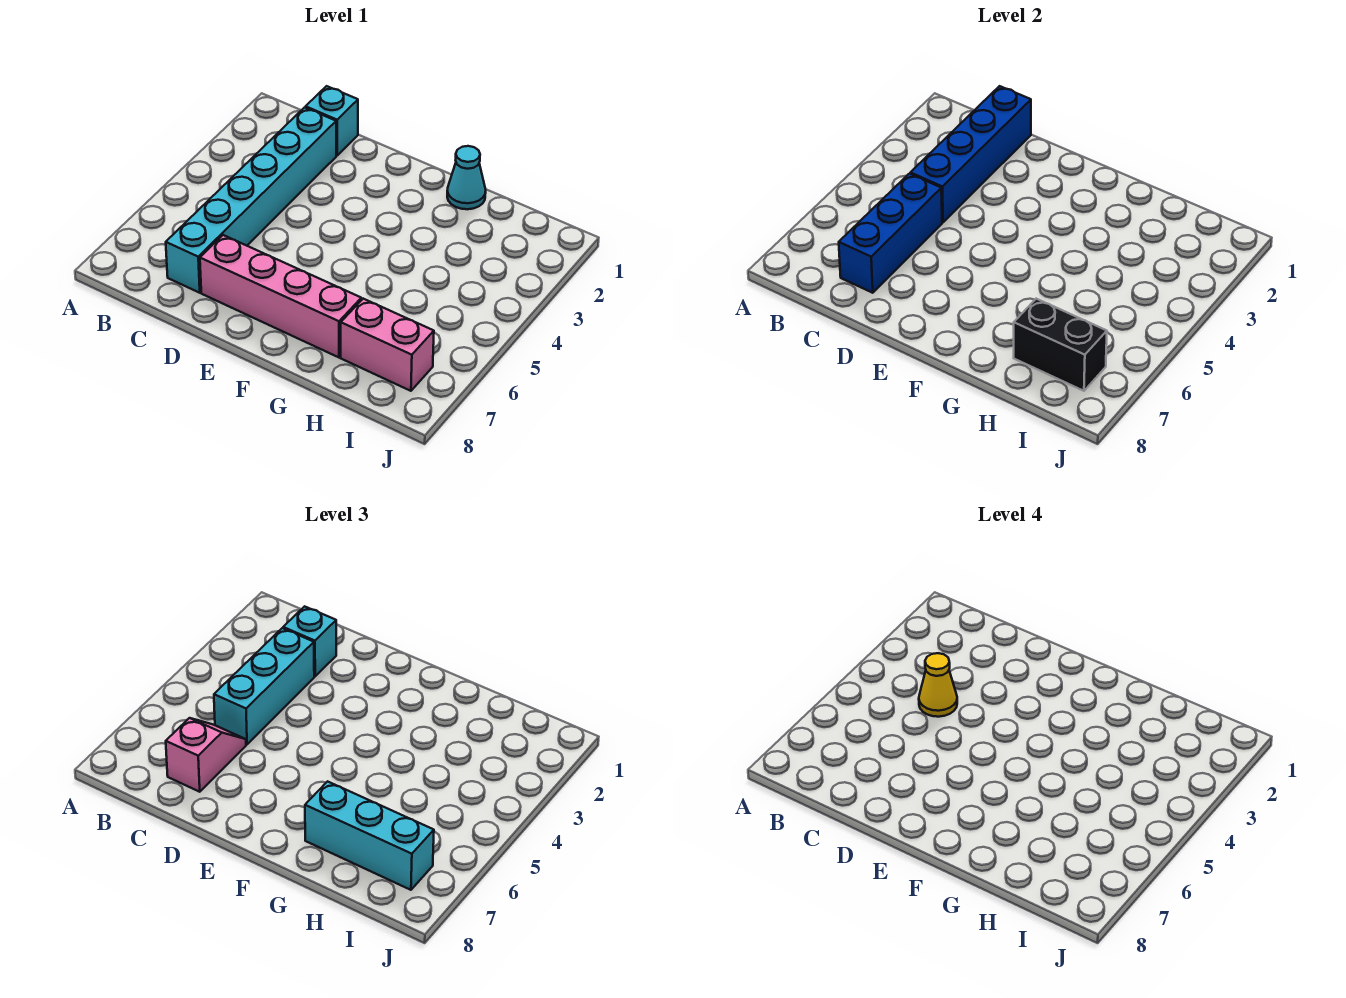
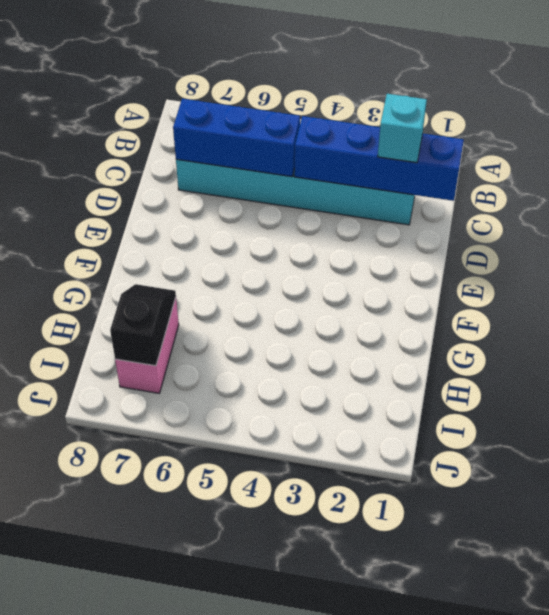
black 1x2 slope [110,284,176,366] -> black 1x2 brick [1014,299,1107,391]
none -> cyan 1x1 brick [306,86,358,155]
none -> pink 1x4 brick [200,235,361,357]
none -> cyan 1x1 cone [447,146,486,209]

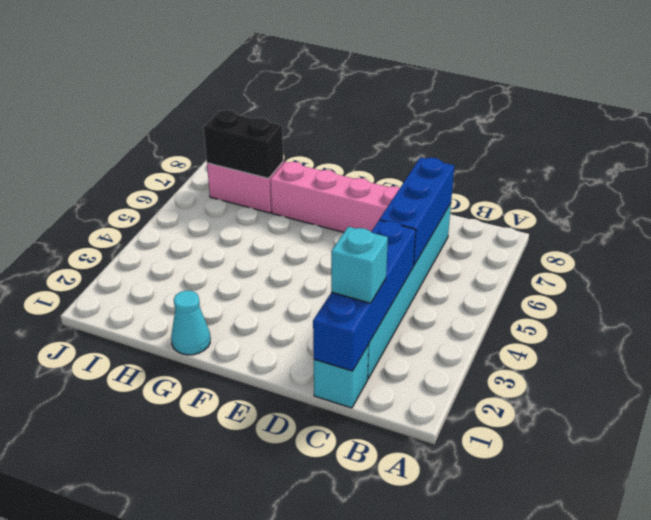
none -> cyan 1x3 brick [214,628,314,744]
none -> pink 1x2 slope [166,718,246,792]
none -> cyan 1x3 brick [305,781,434,890]

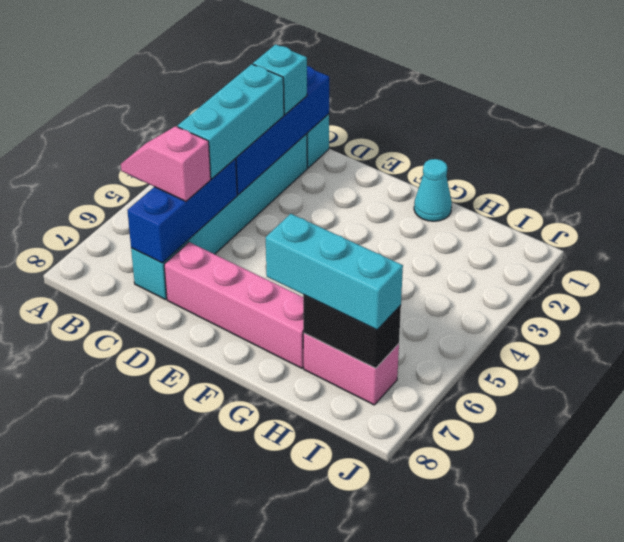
pink 1x2 slope [121,126,211,201] -> pink 1x2 slope turned to [166,718,246,792]
none -> yellow 1x1 cone [919,653,957,717]

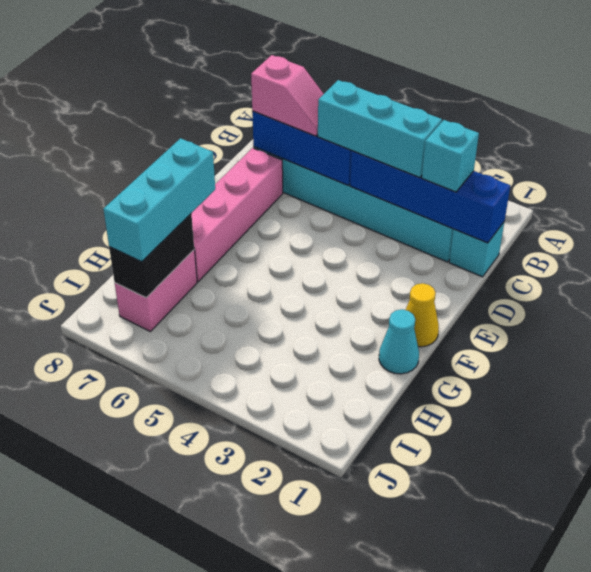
yellow 1x1 cone [406,283,439,347] -> yellow 1x1 cone moved to [919,653,957,717]

